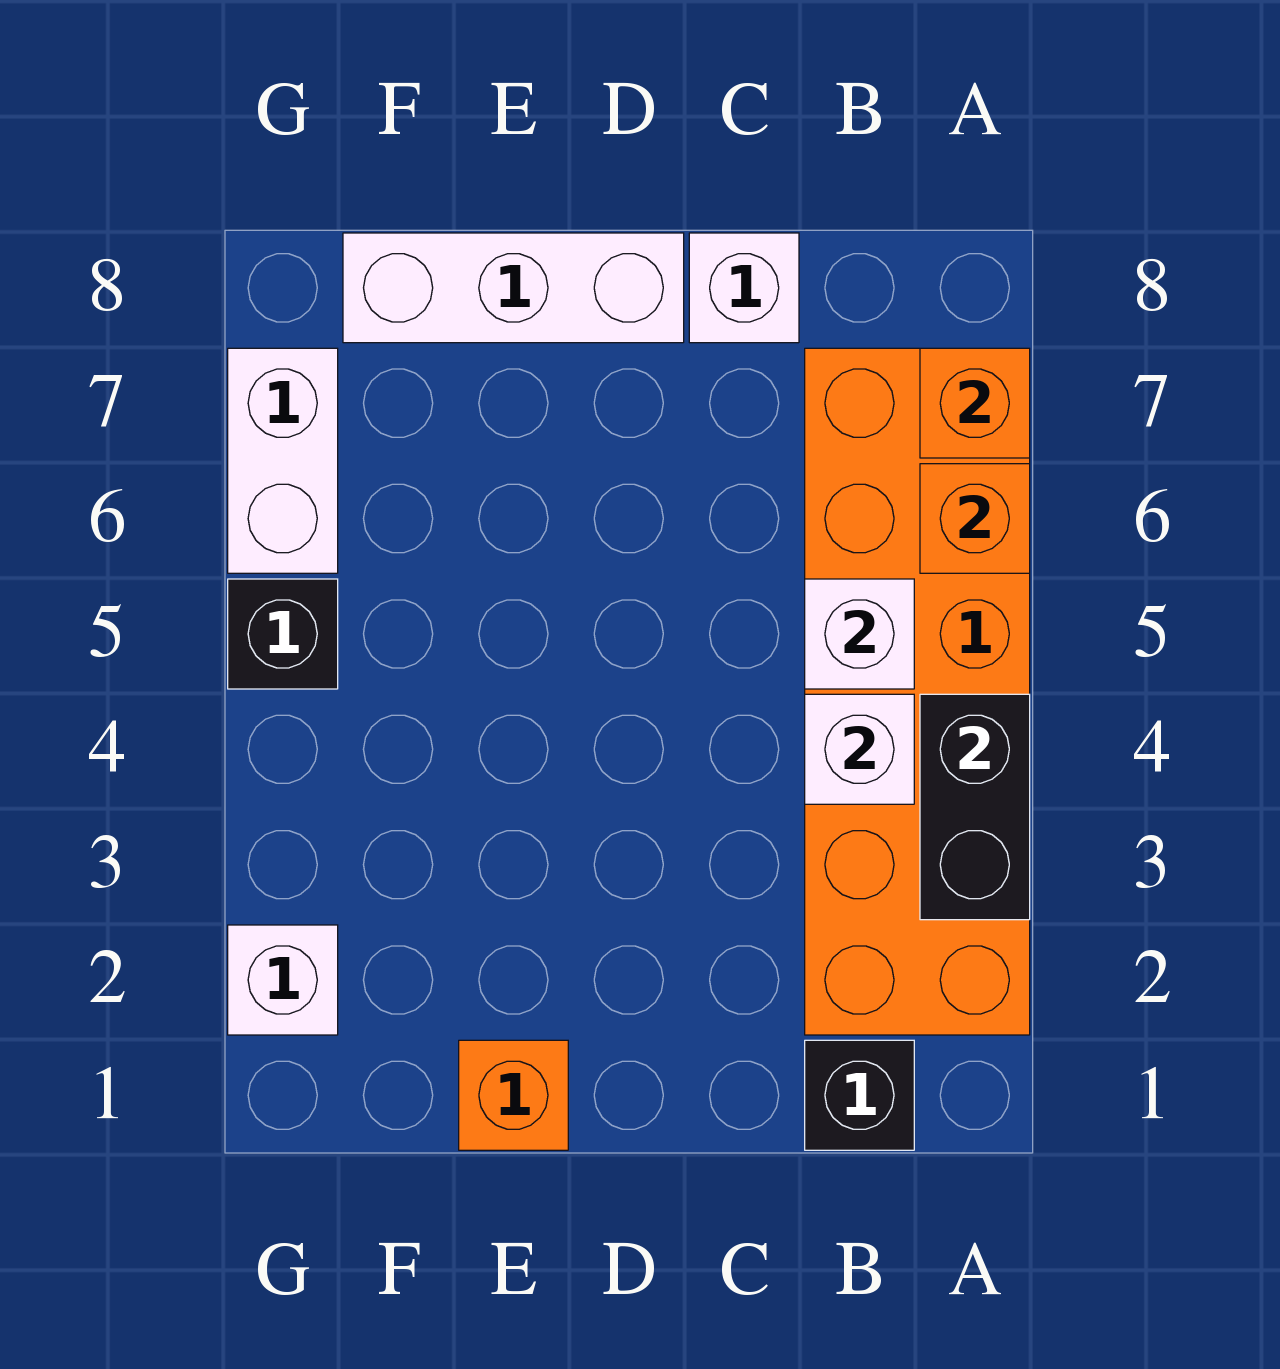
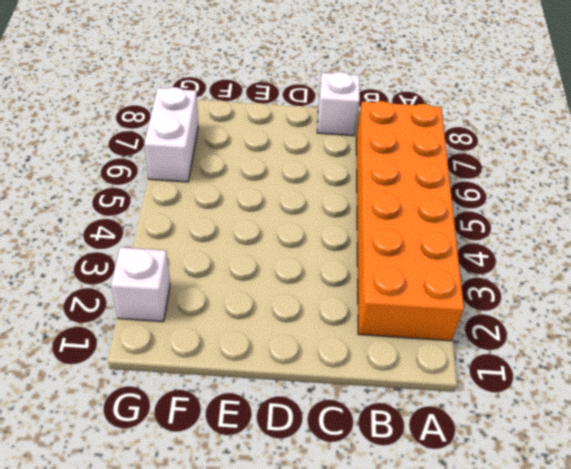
none -> black 1x1 brick [805,1040,914,1150]
none -> white 1x3 brick [343,233,684,343]
none -> orange 1x1 brick [459,1040,568,1150]

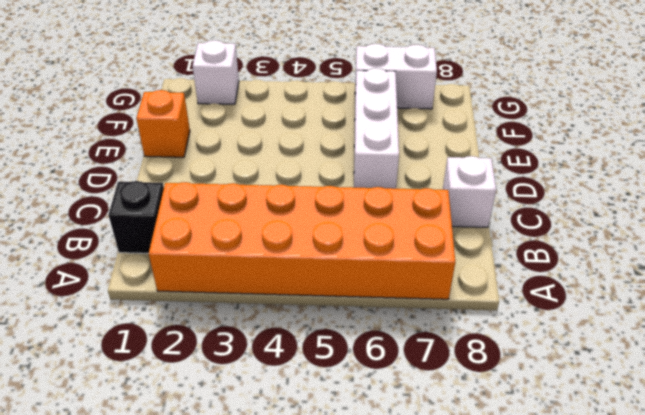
white 1x3 brick [354,68,399,189] -> white 1x3 brick moved to [343,233,684,343]
none -> black 1x1 brick [228,579,338,689]
none -> black 1x2 brick [920,694,1030,920]
none -> orange 1x1 brick [920,464,1030,573]

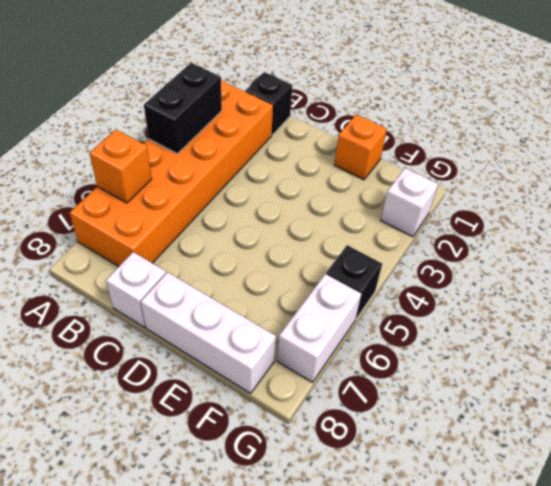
none -> orange 1x1 brick [920,348,1030,458]
none -> white 1x1 brick [805,694,914,804]
none -> white 1x1 brick [805,579,914,689]

